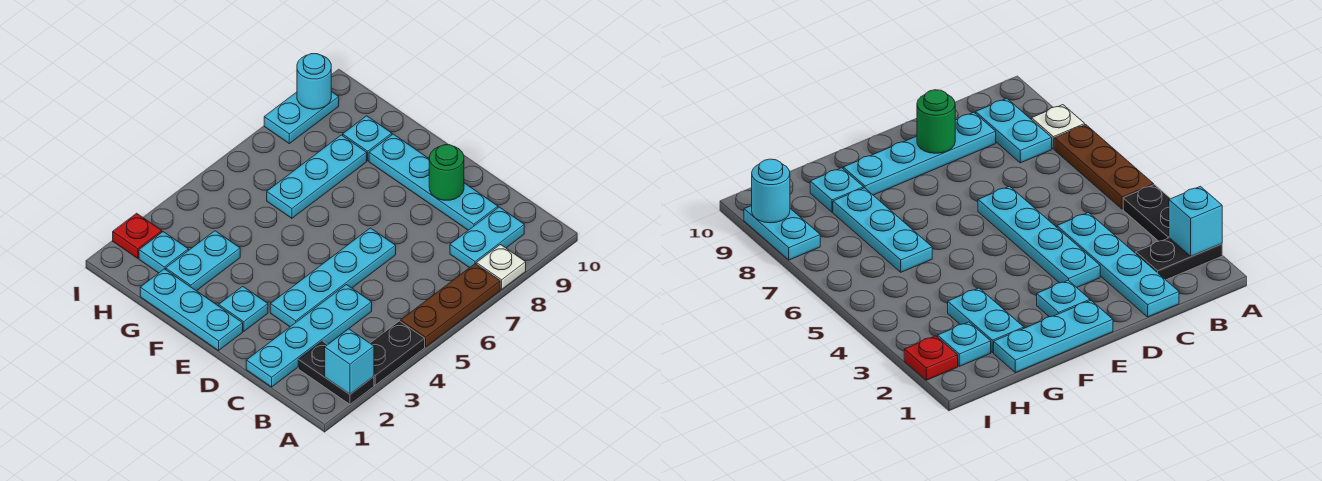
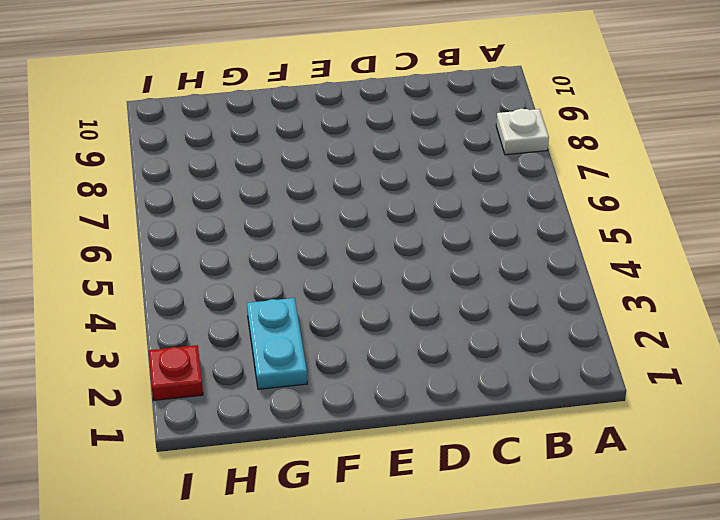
none -> black 1x2 plate [298,341,374,404]
none -> black 1x2 plate [370,321,425,385]
none -> brown 1x3 plate [401,264,500,347]

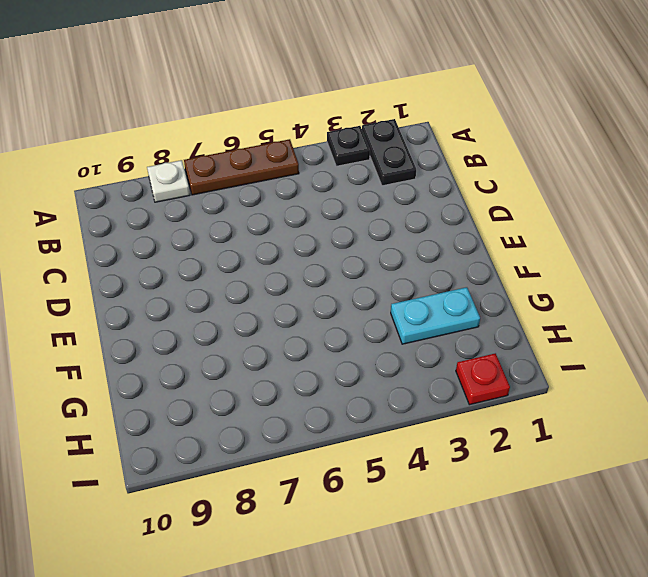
black 1x1 plate [327,126,370,166] -> black 1x2 plate [370,321,425,385]
none -> cyan 1x2 plate [450,207,524,268]
none -> cyan 1x4 plate [246,285,372,387]
none -> cyan 1x4 plate [369,134,498,230]

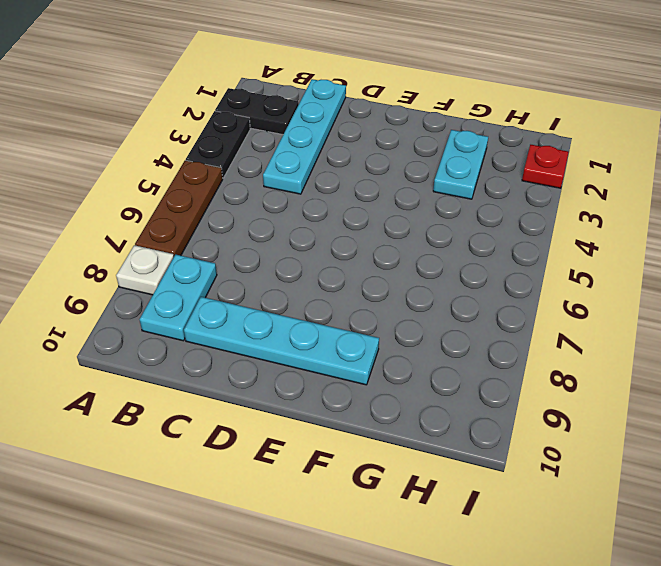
none -> cyan 1x4 plate [270,228,396,327]
none -> cyan 1x3 plate [140,269,243,350]
none -> cyan 1x1 plate [219,286,268,331]

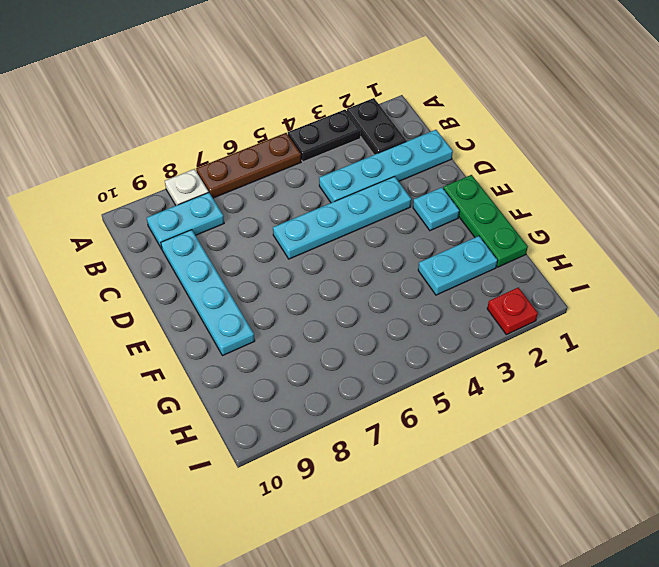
green 1x3 plate [443,175,528,267] -> cyan 1x3 plate [140,269,243,350]
none -> cyan 1x3 plate [267,135,367,218]
none -> cyan 1x1 plate [343,116,392,161]
none -> cyan 1x1 plate [139,232,188,273]

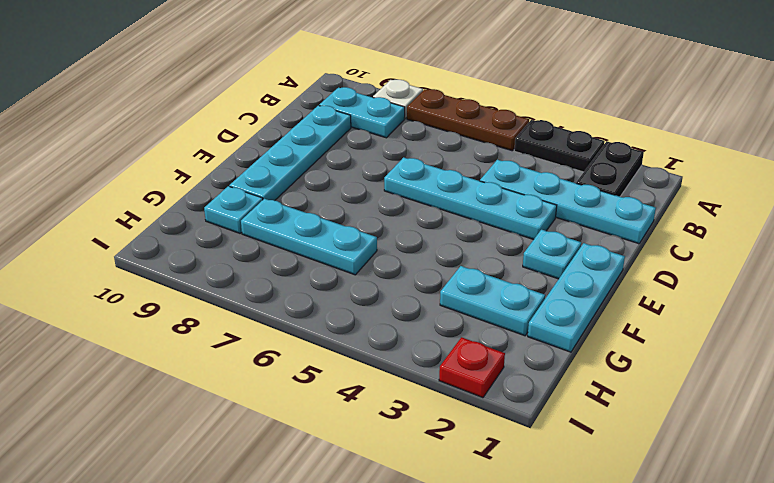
none -> cyan 1x1 plate [139,232,188,273]
none -> cyan 1x2 plate [264,92,339,144]
none -> cyan 1x1 brick [325,329,374,394]

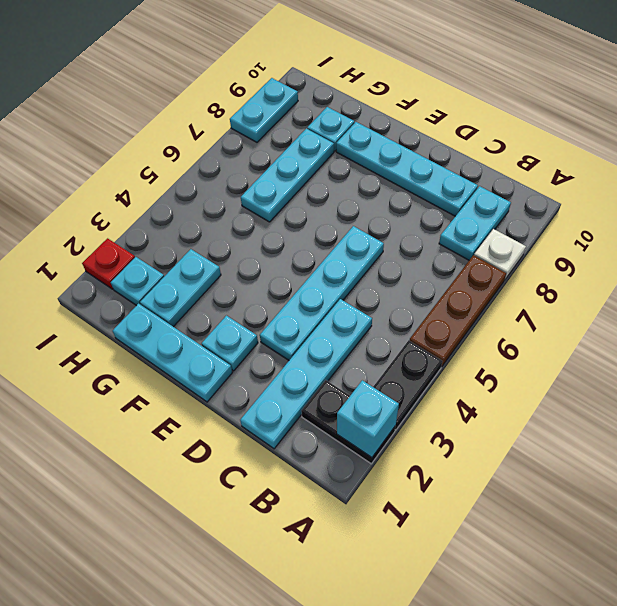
none -> green 1x1 round brick [429,145,464,200]
none -> cyan 1x1 round brick [297,54,331,109]

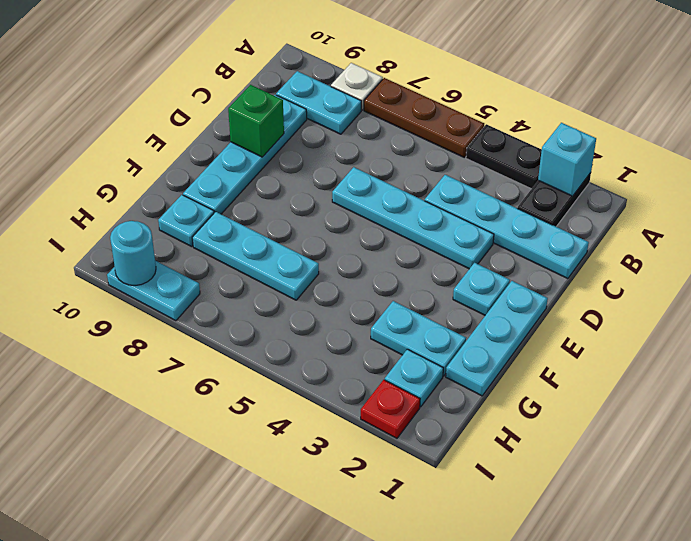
green 1x1 brick [228,85,284,157] -> green 1x1 round brick [429,145,464,200]

